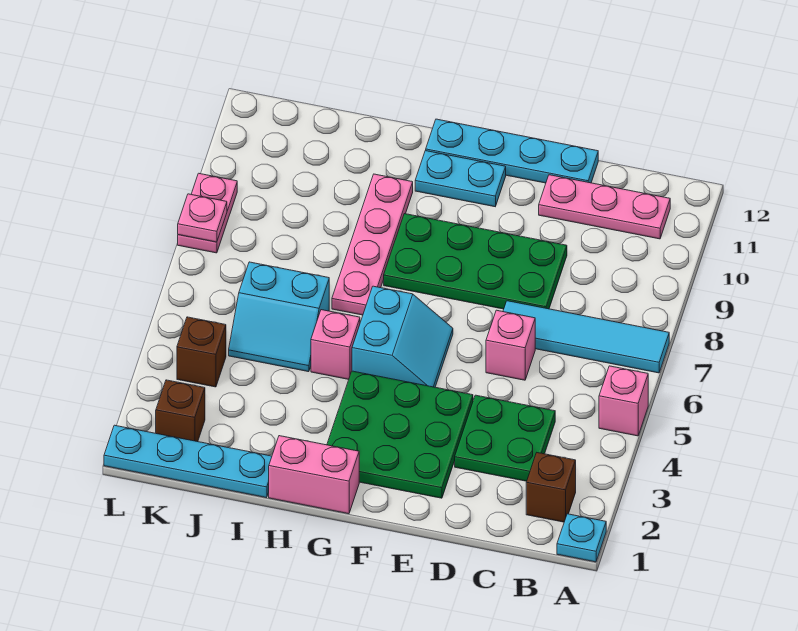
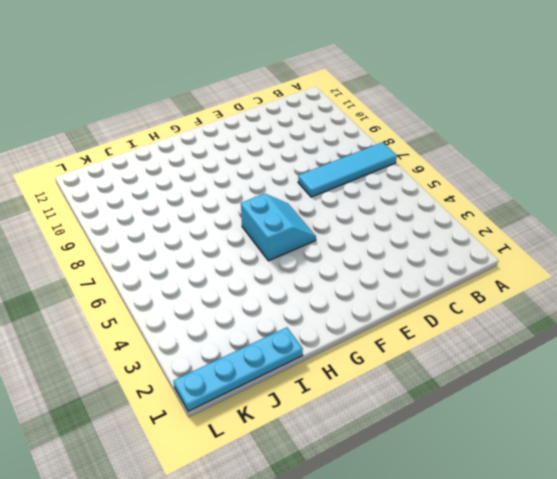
none -> cyan 1x1 plate [557,514,606,562]
none -> pink 1x1 brick [599,366,648,436]
none -> brown 1x1 brick [526,453,576,522]

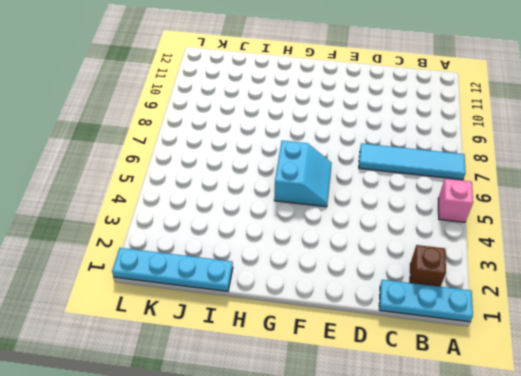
cyan 1x3 plate [379,280,473,322] -> cyan 1x1 plate [557,514,606,562]
none -> pink 1x3 plate [539,175,670,239]
none -> green 2x2 plate [455,395,555,481]
none -> pink 1x1 brick [486,310,535,380]

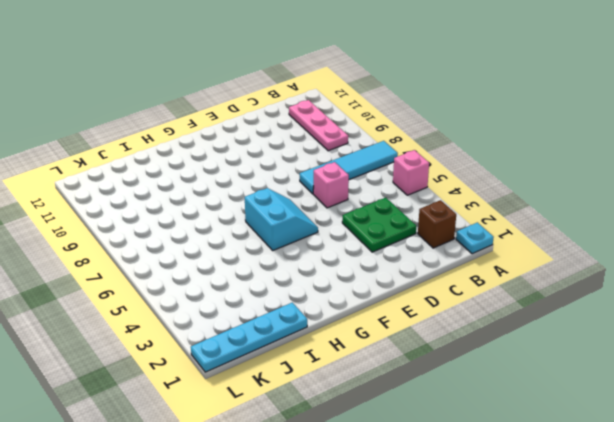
pink 1x3 plate [289,100,348,151] -> pink 1x3 plate turned to [539,175,670,239]
none -> green 2x4 plate [384,214,567,309]
none -> cyan 1x4 plate [426,119,598,183]
none -> green 3x3 plate [327,371,473,498]

